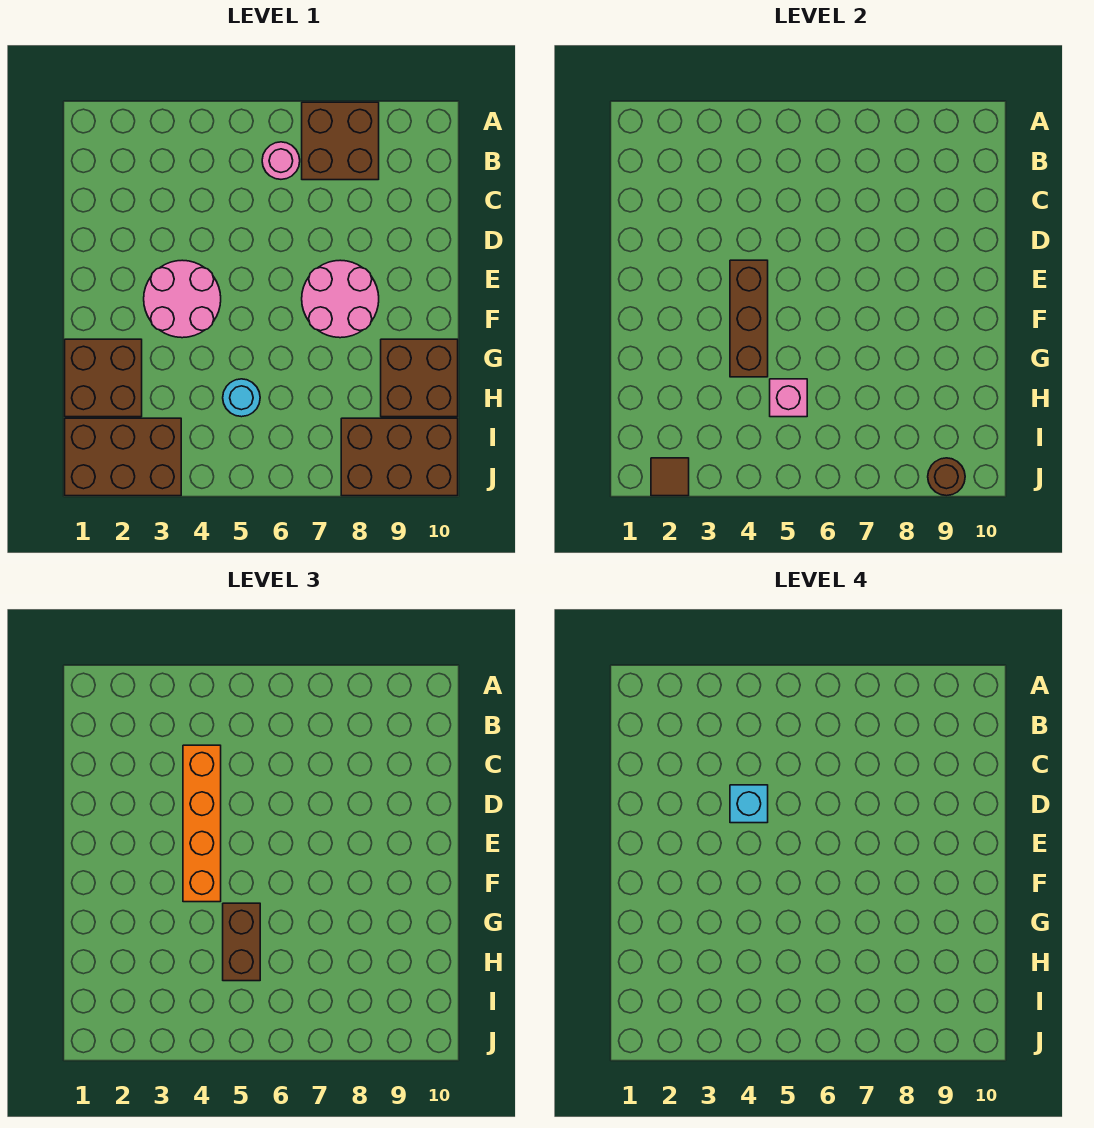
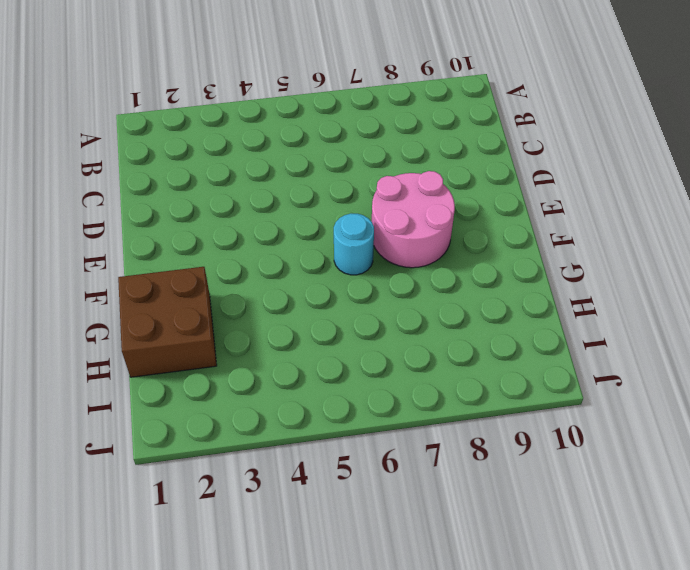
cyan 1x1 round brick [334,214,374,275] -> cyan 1x1 round brick moved to [223,379,260,417]
none -> brown 2x2 brick [302,102,379,180]
none -> pink 1x1 round brick [262,142,300,179]
none -> pink 2x2 round brick [144,260,221,338]

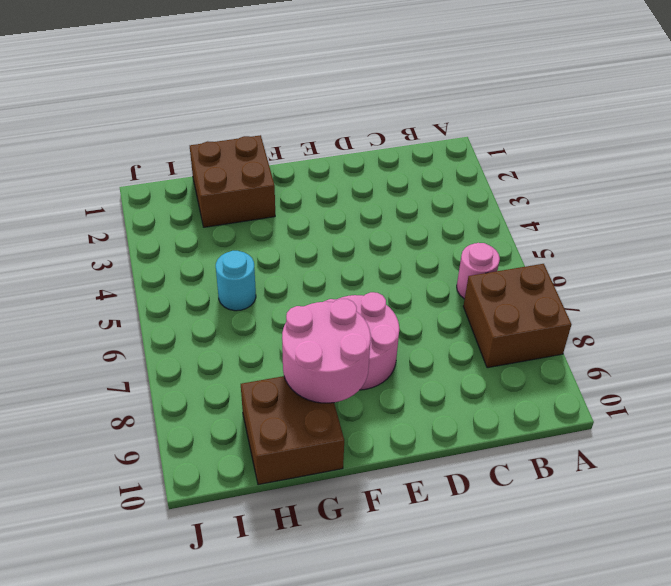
pink 2x2 round brick [282,299,371,403] -> pink 2x2 round brick moved to [144,260,221,338]
none -> brown 2x3 brick [65,418,181,496]
none -> brown 2x3 brick [341,418,458,496]
none -> brown 1x3 brick [730,260,768,377]

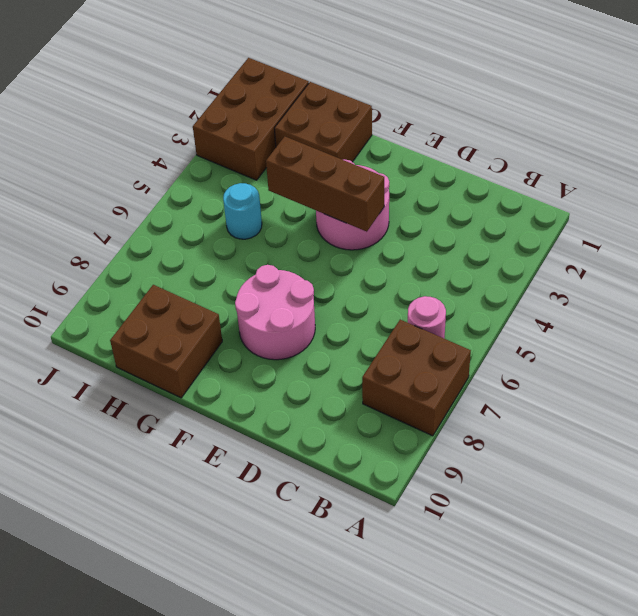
none -> brown 2x3 brick [341,418,458,496]
none -> pink 1x1 brick [770,379,807,417]
none -> brown 1x1 tile [651,458,689,496]

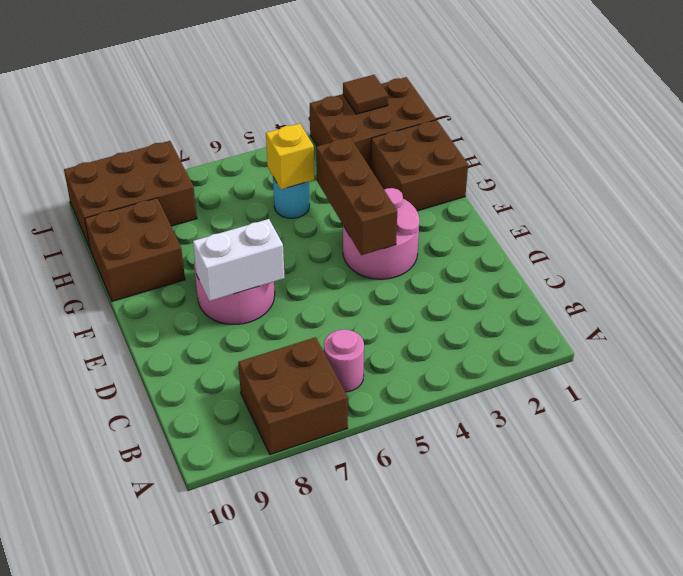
white 1x2 brick [193,219,285,301] -> none
yellow 1x1 brick [266,124,314,189] -> pink 1x1 brick [770,379,807,417]
none -> brown 1x1 round brick [928,458,965,496]
none -> orange 1x4 brick [183,745,221,902]
none -> brown 1x2 brick [223,903,260,981]

